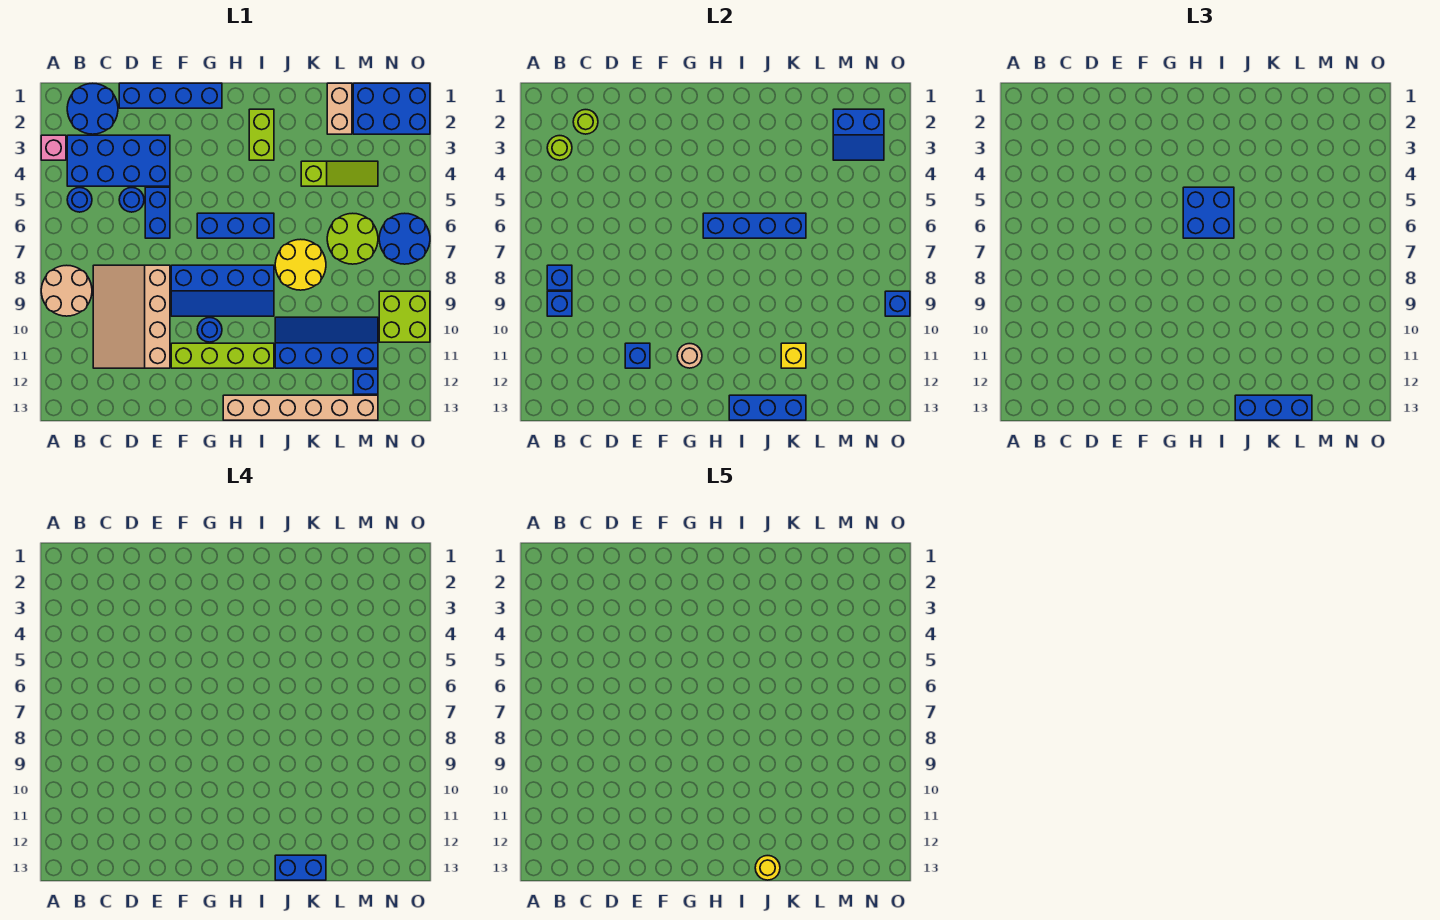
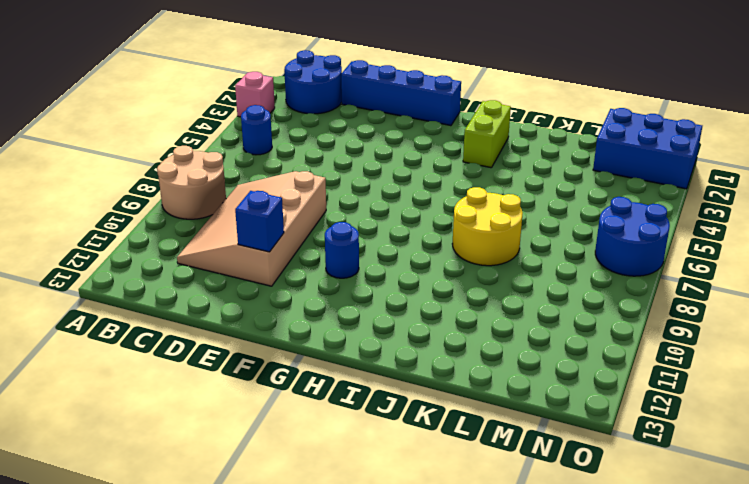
none -> blue 2x4 brick [67,135,170,186]
none -> blue 1x1 round brick [119,188,144,212]
none -> blue 1x2 brick [145,187,170,238]
none -> blue 2x4 slope [171,265,274,316]

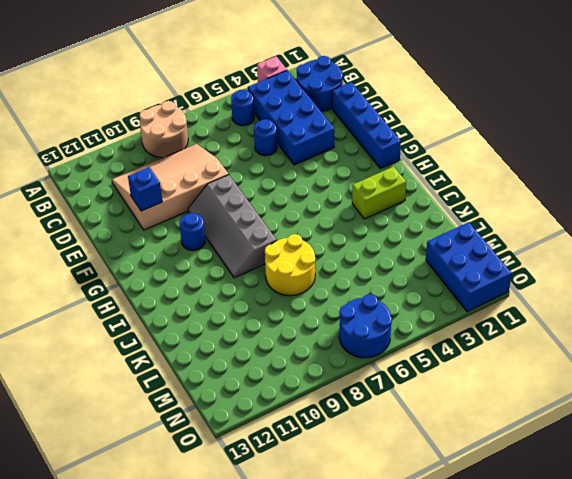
grey 2x4 slope [188,175,277,278] -> blue 2x4 slope [171,265,274,316]
none -> blue 1x2 brick [145,187,170,238]
none -> lime 1x4 brick [171,343,274,368]
none -> blue 1x3 brick [197,213,274,238]
none -> tan 1x6 brick [223,395,378,420]

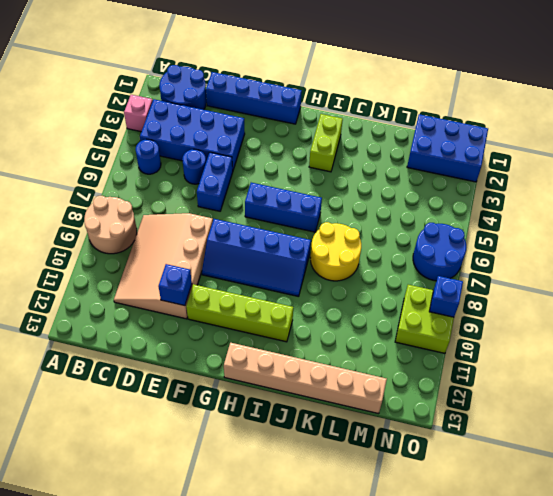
none -> blue 1x1 round brick [197,318,222,342]
none -> blue 2x4 slope [275,317,378,368]
none -> lime 1x3 slope [301,161,378,186]
none -> tan 1x2 brick [327,83,352,134]

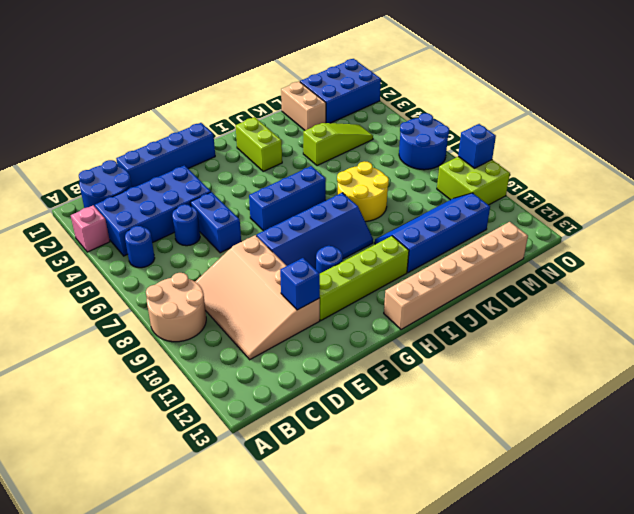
none -> lime 2x2 round brick [327,213,378,264]
none -> blue 1x1 brick [353,369,378,394]
none -> lime 1x1 round brick [547,136,572,160]
none -> blue 1x1 brick [547,265,572,290]

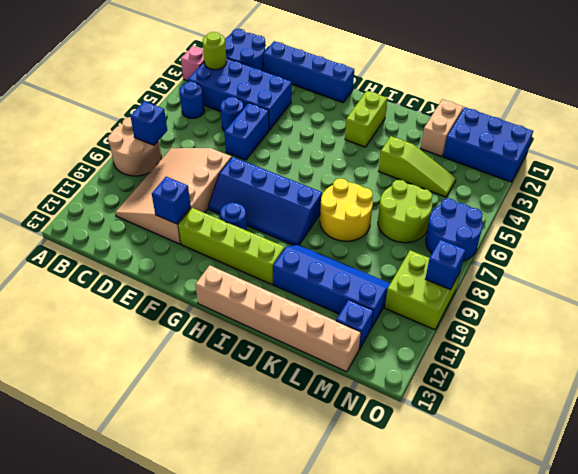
none -> blue 1x3 brick [197,213,274,238]
none -> blue 1x1 brick [547,291,572,316]
none -> lime 1x1 round brick [573,110,598,134]
none -> tan 1x1 round brick [677,344,702,368]

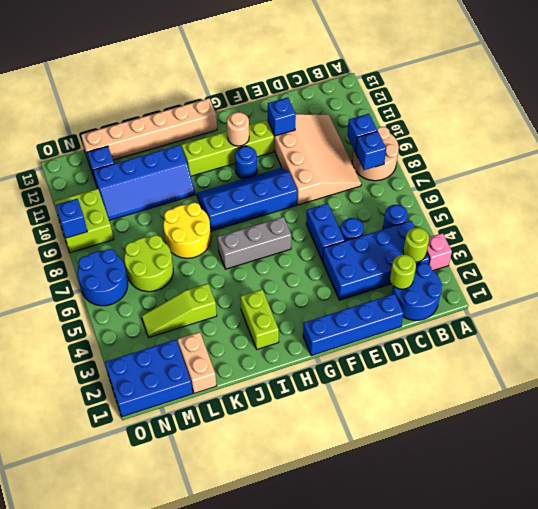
grey 1x3 brick [217,217,291,269] -> blue 1x3 brick [197,213,274,238]
none -> blue 1x4 brick [703,213,806,238]
none -> blue 1x3 brick [729,395,806,420]
none -> yellow 1x1 brick [781,343,806,368]
none -> blue 2x2 slope [833,109,884,160]

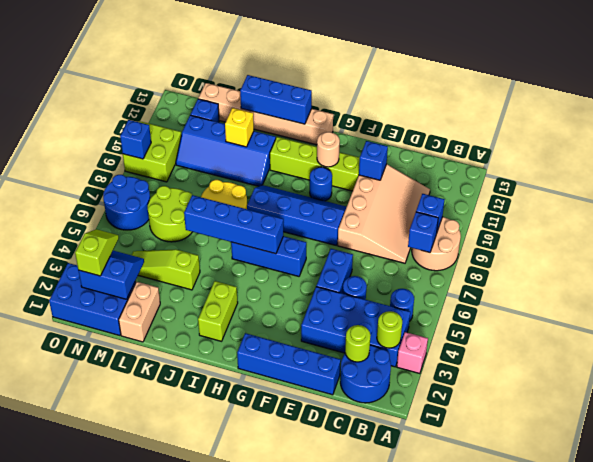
lime 1x2 slope [75,229,119,276] -> none
none -> blue 2x2 brick [1183,187,1234,238]
none -> blue 1x3 brick [1235,395,1312,420]
none -> blue 1x2 brick [275,855,326,880]
none -> yellow 1x1 round brick [755,856,780,880]

